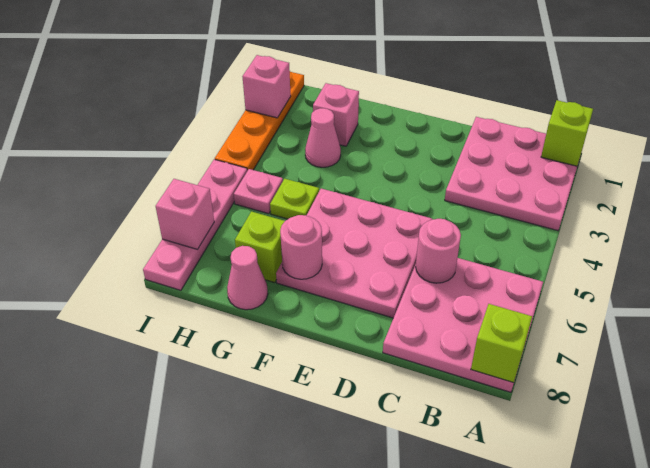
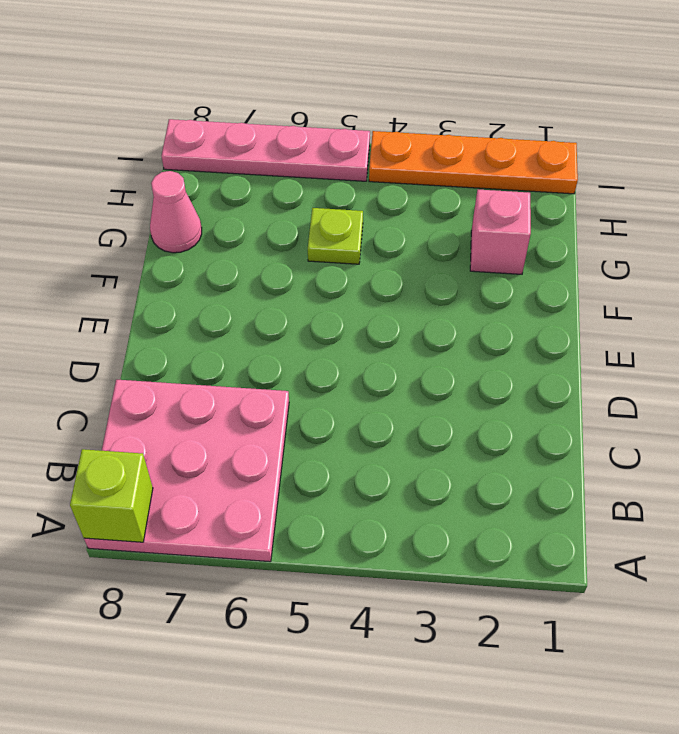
none -> pink 3x3 plate [445,117,577,231]
none -> pink 3x3 plate [276,189,432,318]
none -> pink 1x1 cone [305,108,341,167]

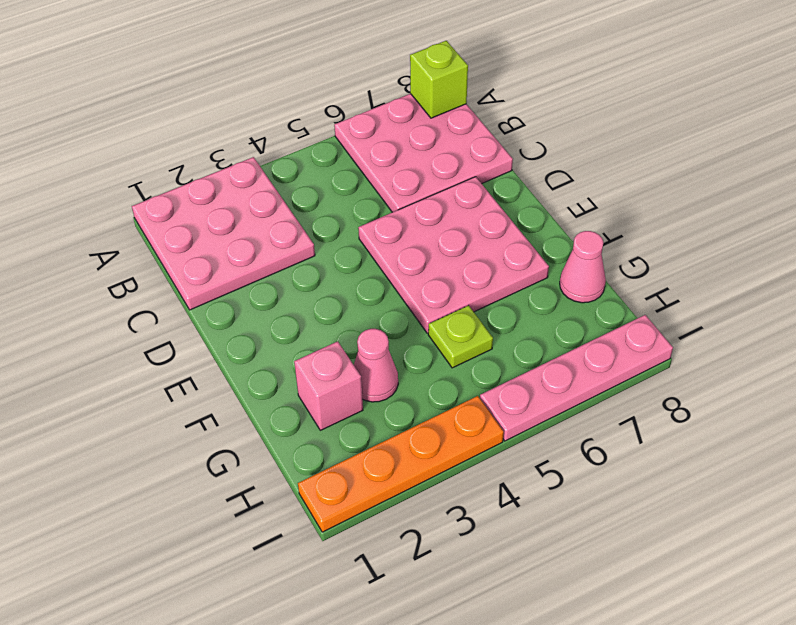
none -> lime 1x1 brick [235,212,285,283]
none -> pink 1x1 plate [234,169,283,214]
none -> lime 1x1 brick [541,100,593,166]

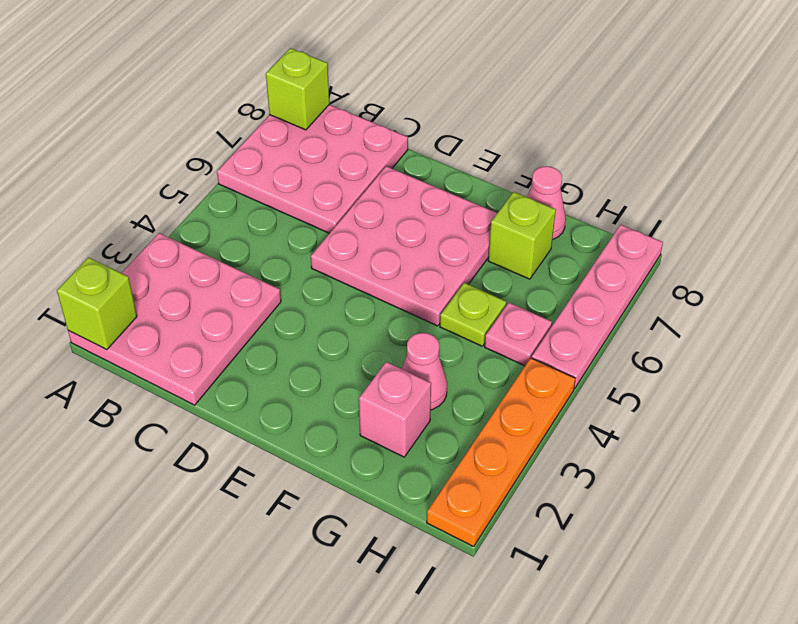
none -> pink 1x1 round brick [416,219,461,283]
none -> pink 1x1 round brick [280,215,322,279]
none -> pink 1x1 brick [242,55,291,118]

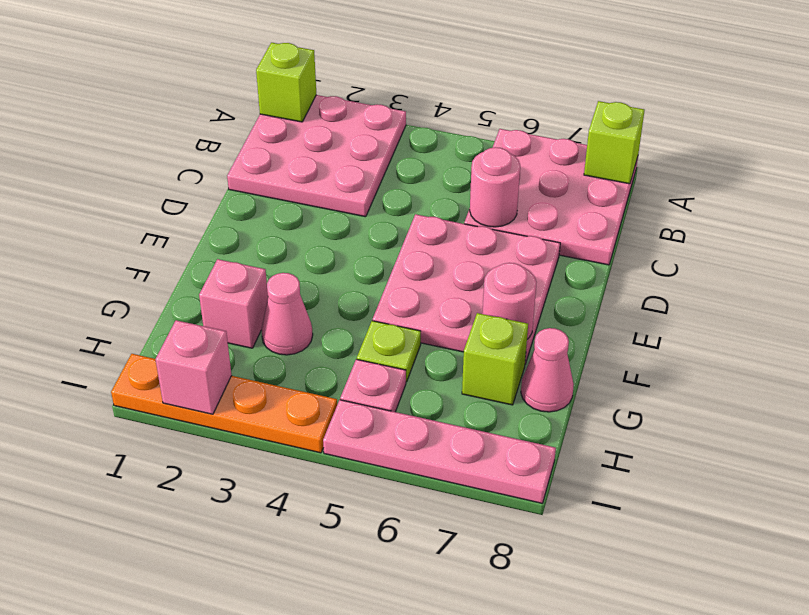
none -> pink 1x1 brick [156,179,214,249]

